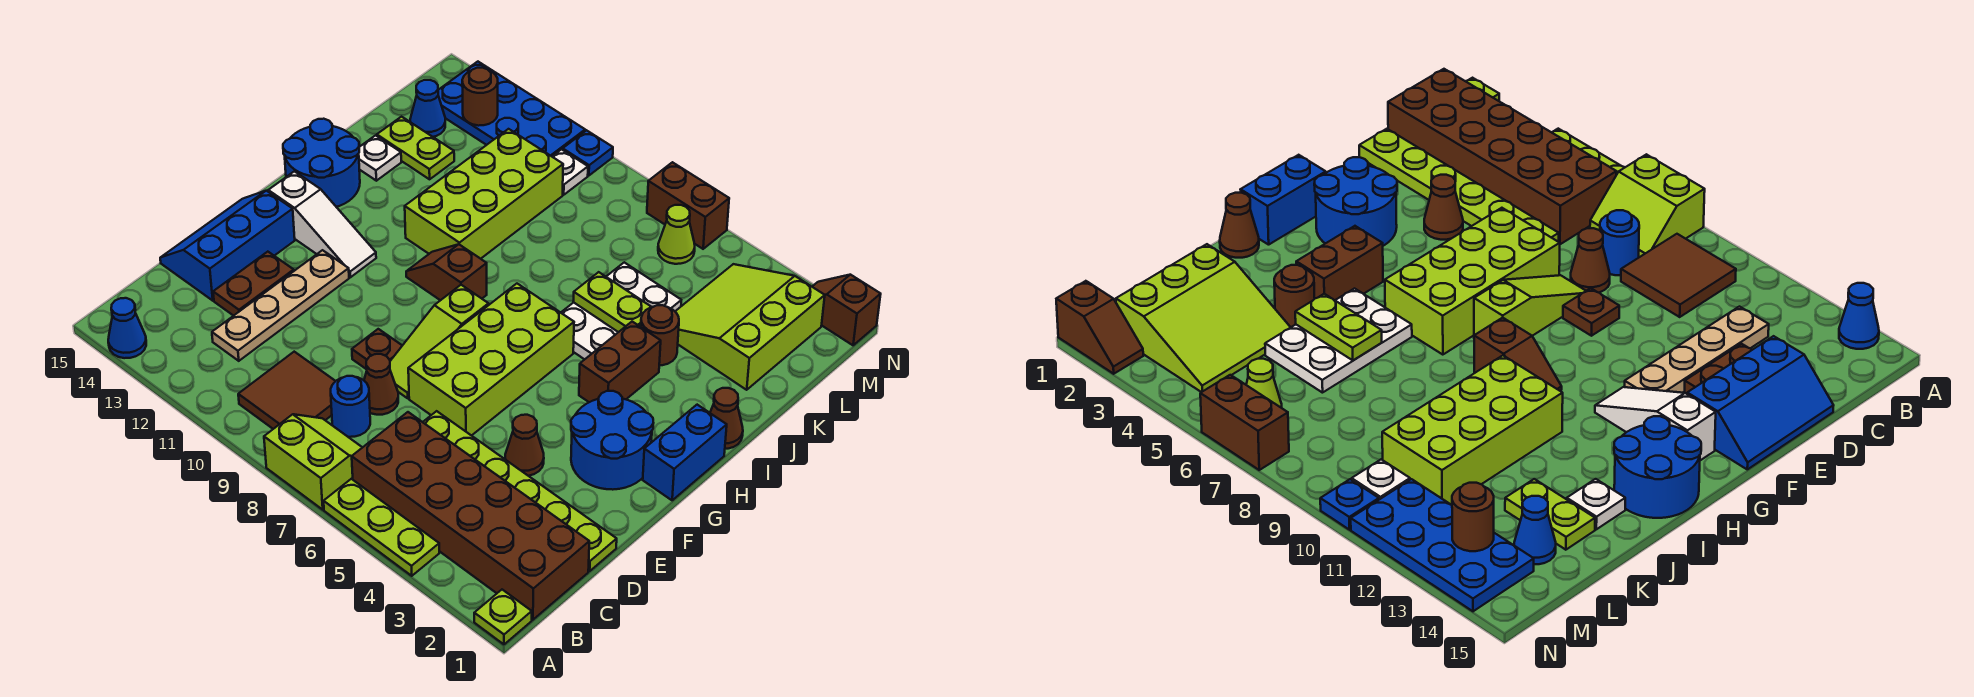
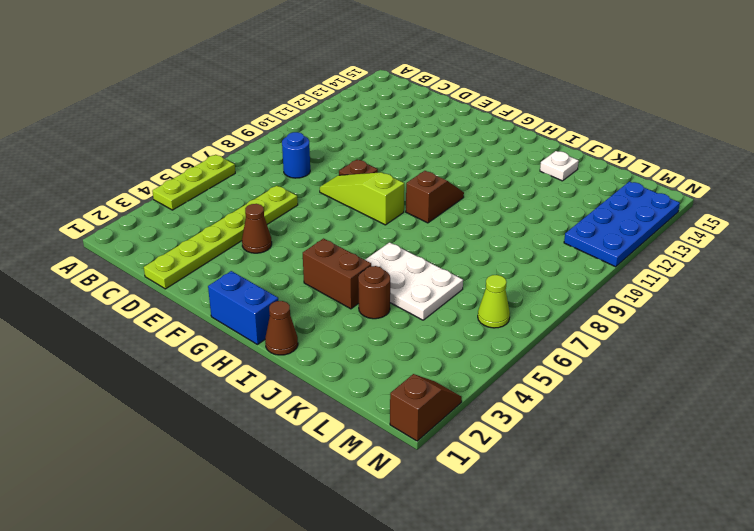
none -> lime 1x1 plate [474,590,532,644]
none -> lime 2x2 slope [264,414,363,510]
none -> blue 1x1 cone [108,298,146,358]
none -> brown 2x6 brick [352,412,589,620]

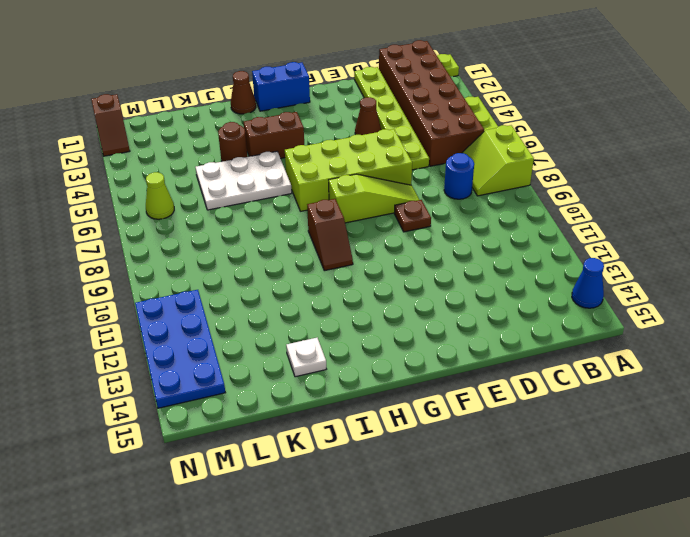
none -> brown 2x2 tile [238,352,335,429]
none -> tan 1x4 plate [212,250,349,361]
none -> brown 1x1 cone [364,354,398,415]
none -> brown 1x2 plate [213,252,294,316]

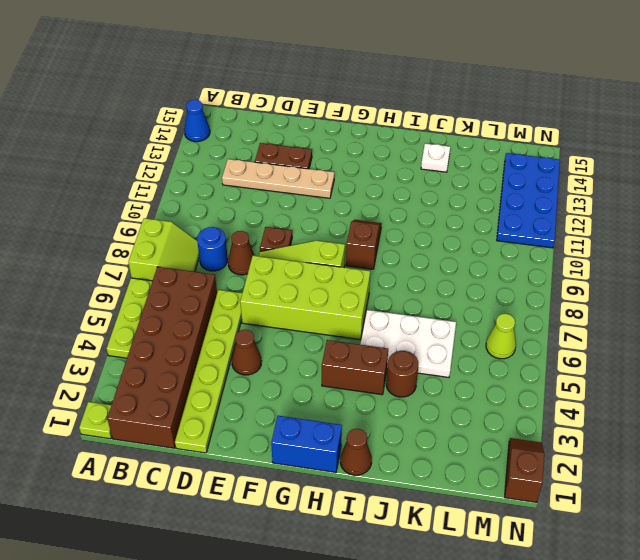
none -> brown 2x2 tile [238,352,335,429]
none -> blue 2x3 slope [160,191,295,301]
none -> blue 2x2 round brick [571,391,653,490]
none -> white 1x3 slope [268,171,376,277]

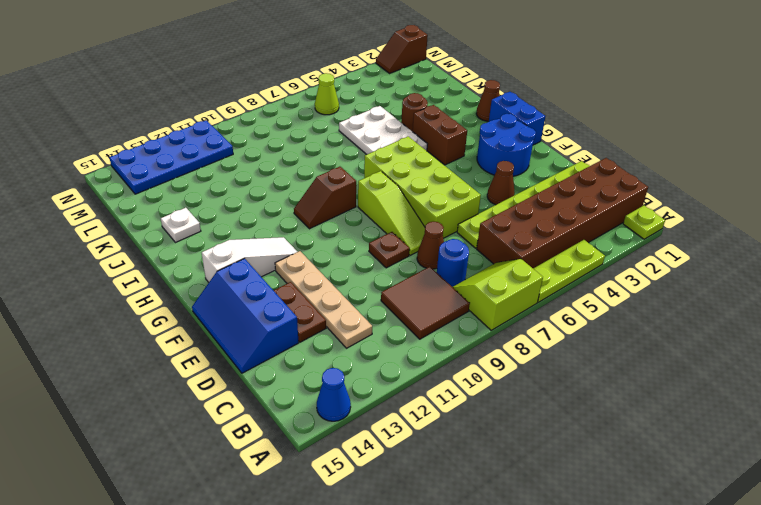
none -> blue 2x2 round brick [283,119,360,207]
none -> lime 2x4 brick [405,129,563,259]
none -> lime 3x3 slope [675,264,825,390]
none -> lime 1x2 plate [377,117,454,179]

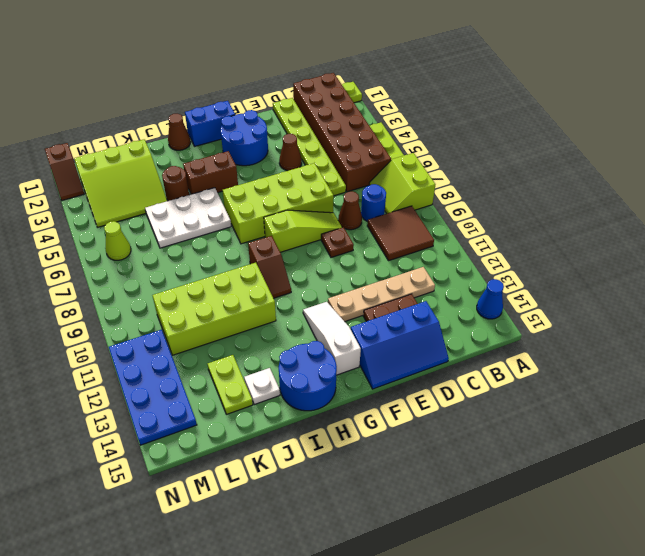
none -> blue 1x1 cone [410,80,445,137]
none -> white 1x1 plate [552,149,588,195]
none -> brown 1x2 brick [647,162,729,249]
none -> blue 1x1 plate [563,130,613,176]

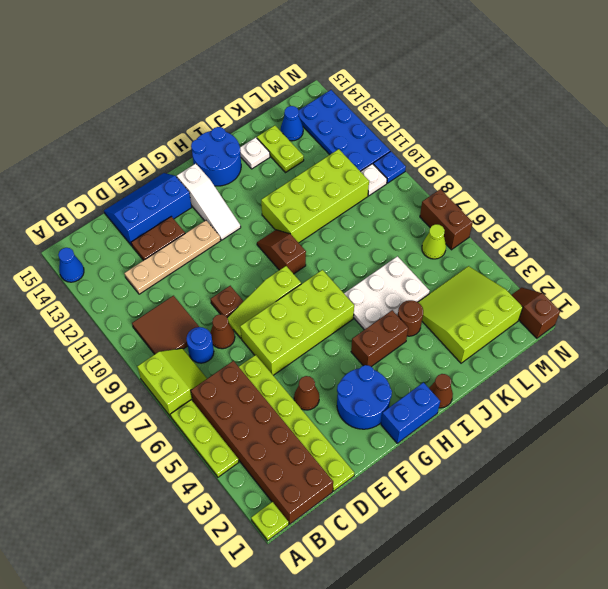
none -> lime 1x2 plate [573,272,651,332]
none -> brown 1x1 round brick [462,68,498,126]

